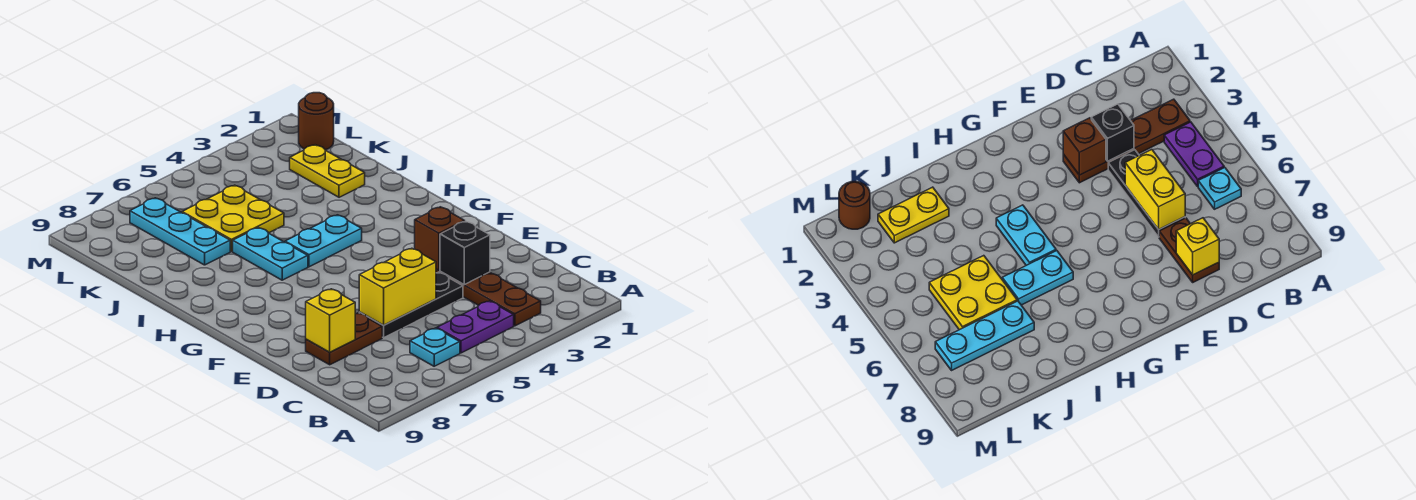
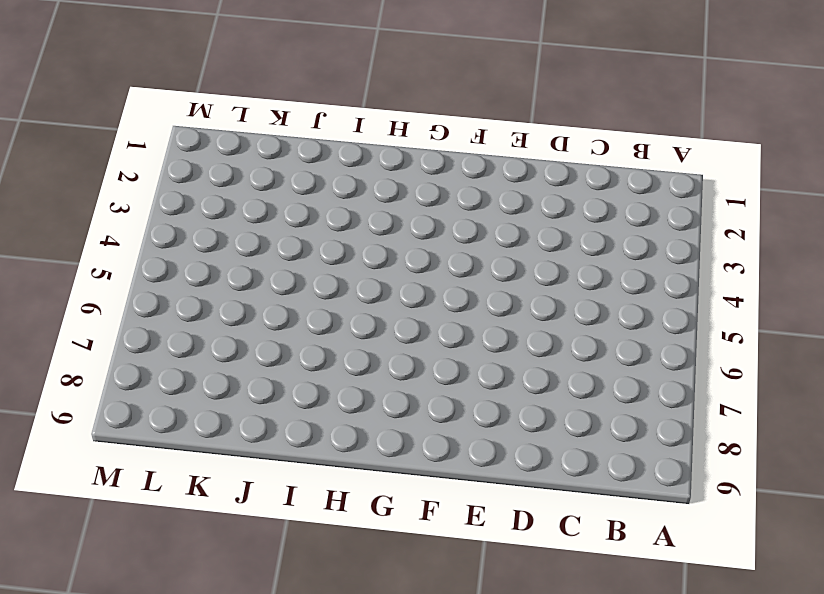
none -> brown 1x4 plate [436,269,541,326]
none -> purple 1x2 plate [437,301,514,353]
none -> cyan 1x1 plate [410,328,460,366]

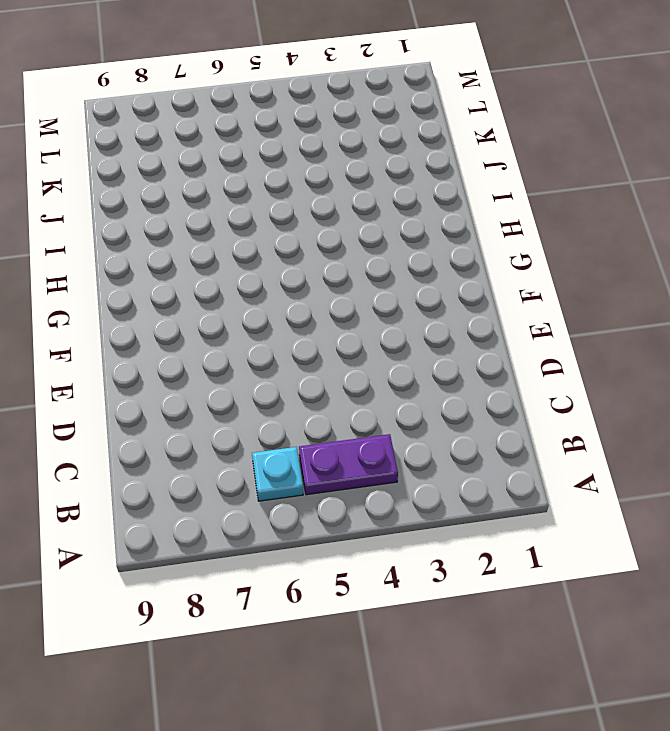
none -> brown 1x4 plate [436,269,541,326]
none -> black 1x3 plate [359,272,463,338]
none -> brown 1x2 plate [306,313,382,365]

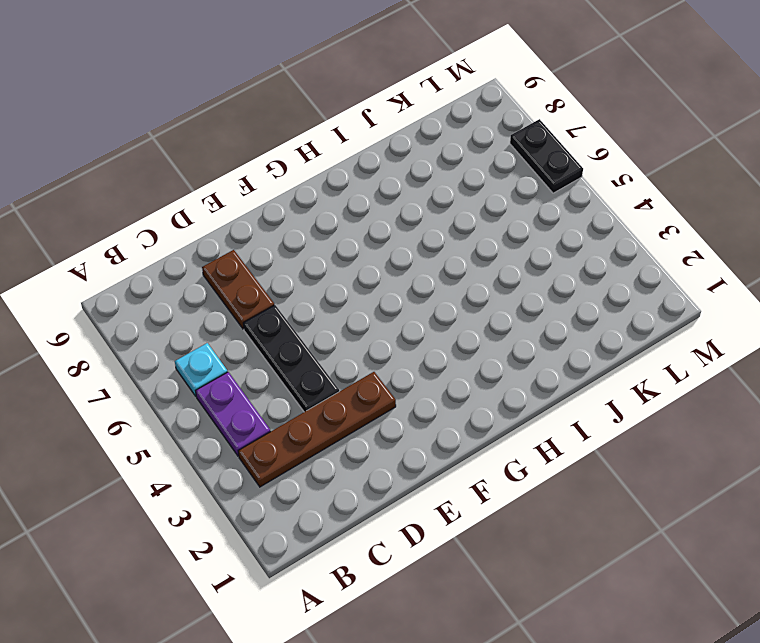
black 1x2 plate [510,119,583,193] -> none
none -> cyan 1x2 plate [285,215,362,267]
none -> cyan 1x2 plate [233,228,308,280]
none -> yellow 1x2 plate [290,145,365,197]

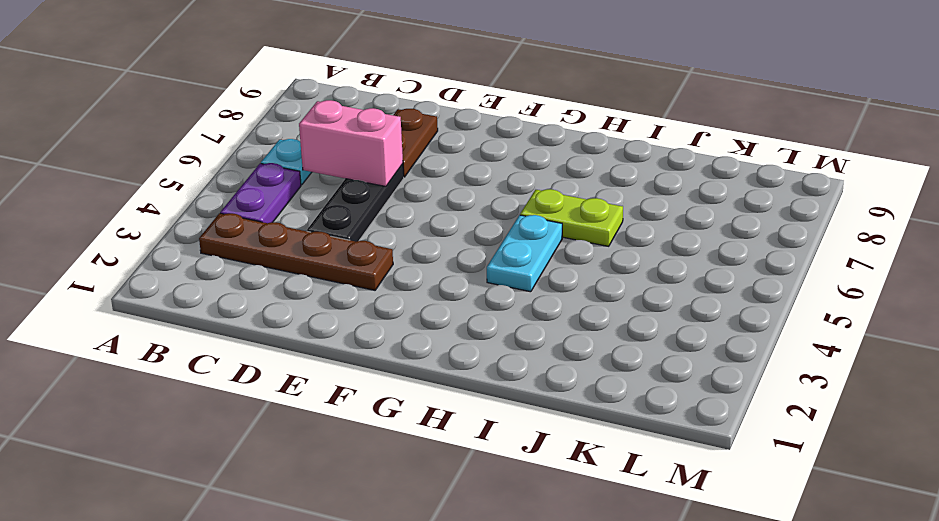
pink 1x2 brick [299,100,403,186] -> yellow 1x2 brick [359,248,436,325]
lime 1x2 plate [520,189,623,246] -> cyan 1x2 plate [233,228,308,280]
none -> yellow 1x2 plate [290,145,365,197]
none -> yellow 2x2 plate [182,185,284,251]
none -> cyan 1x3 plate [130,198,230,265]

